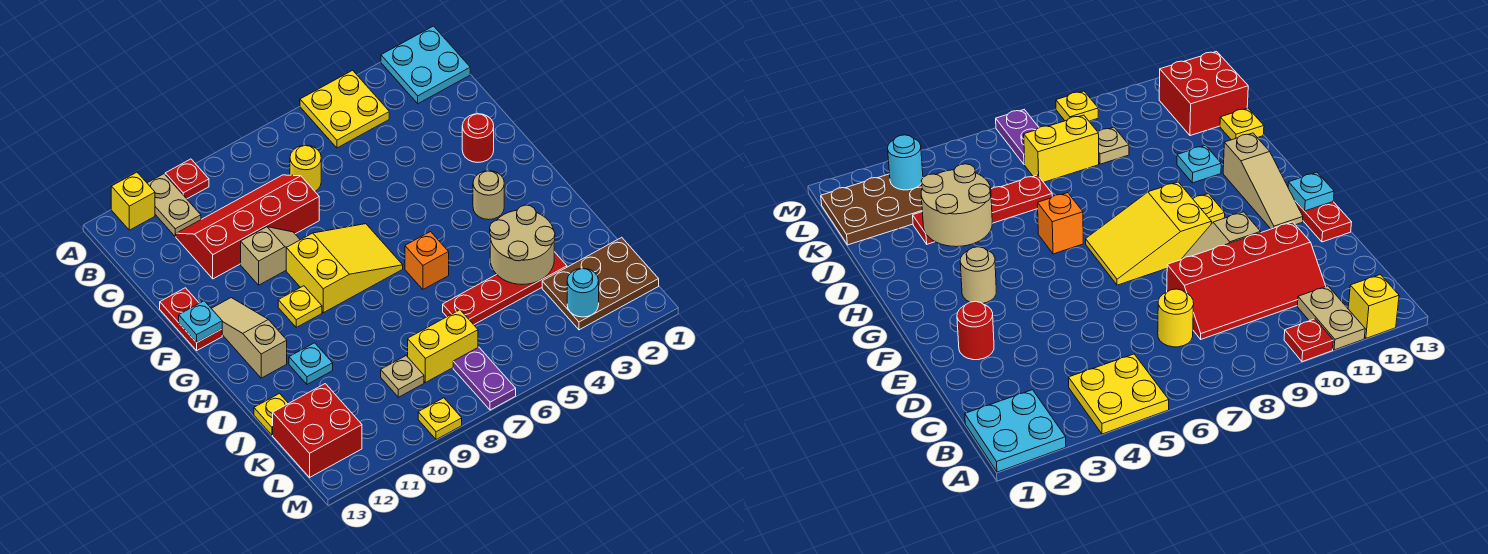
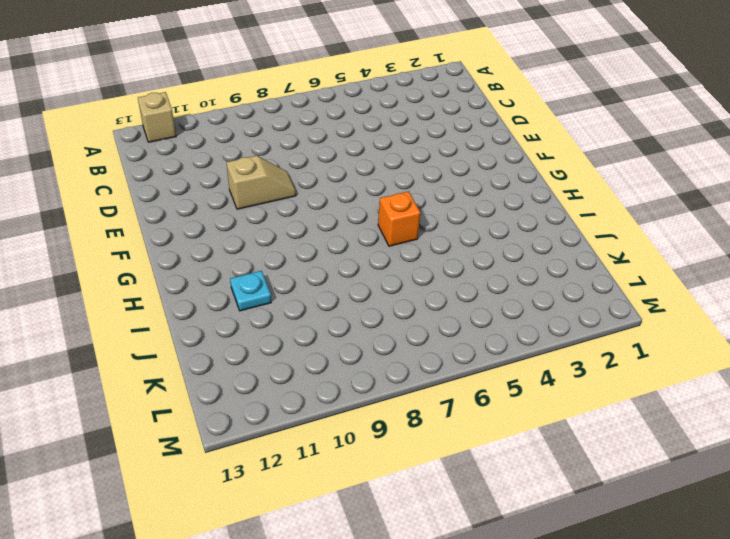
tan 1x1 brick [138,92,176,142] -> yellow 1x1 brick [111,172,155,230]
none -> cyan 2x2 plate [381,26,470,104]
none -> yellow 2x2 plate [300,70,389,148]
none -> red 1x1 plate [165,159,209,199]

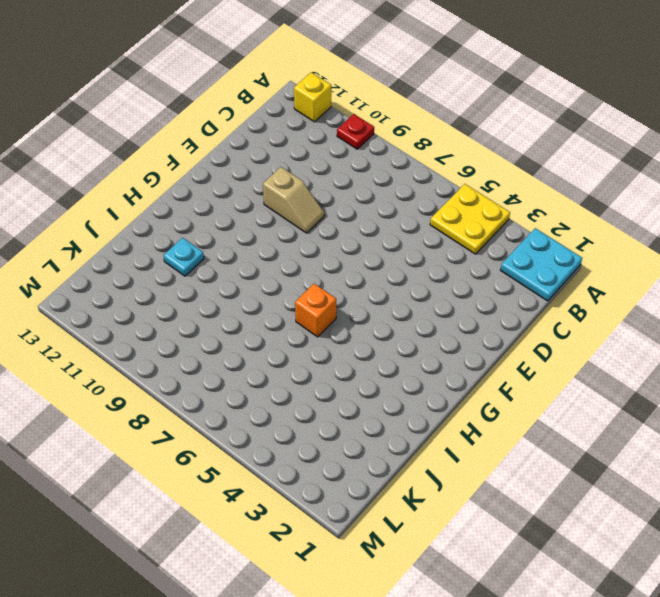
none -> tan 1x2 plate [147,174,201,236]
none -> yellow 1x1 round brick [290,145,321,191]
none -> red 2x4 slope [176,175,319,279]

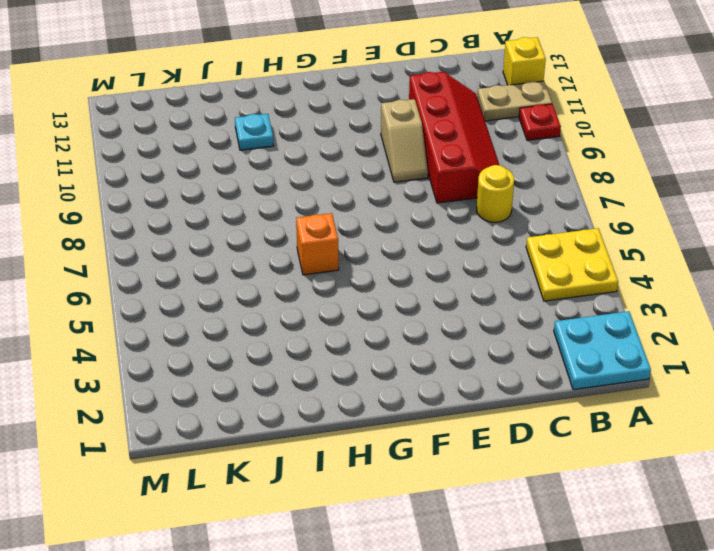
none -> red 1x1 round brick [462,114,494,162]
none -> red 1x2 plate [160,288,222,350]
none -> yellow 2x3 slope [286,224,403,313]

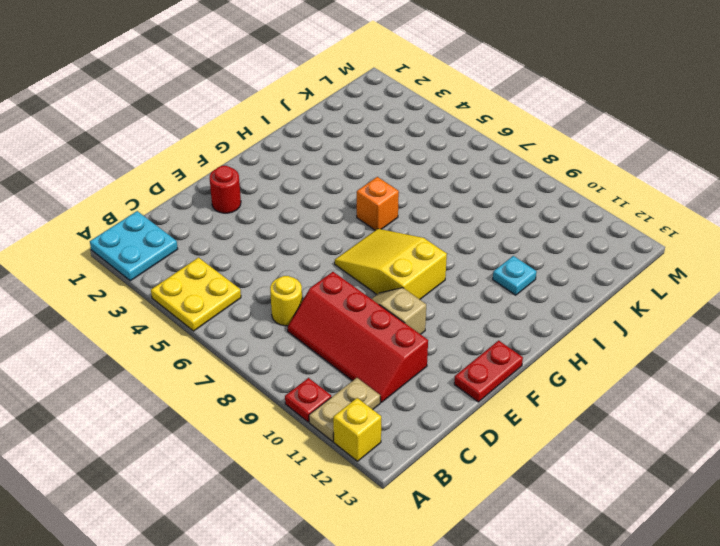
none -> tan 1x3 slope [211,298,287,378]
none -> tan 1x1 round brick [473,171,504,220]
none -> yellow 1x1 plate [278,286,322,327]

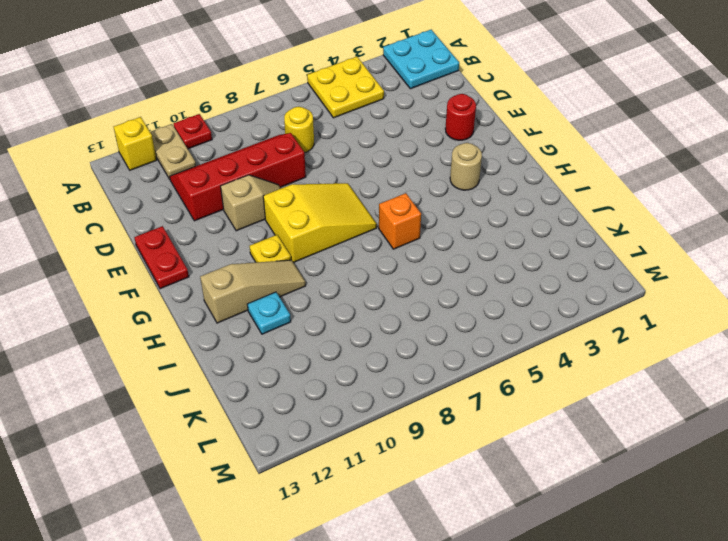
tan 1x3 slope [200,260,306,323] -> tan 1x3 slope turned to [211,298,287,378]
none -> red 1x4 plate [443,252,567,325]
none -> yellow 1x1 plate [254,394,288,435]
none -> brown 2x3 plate [542,237,659,330]

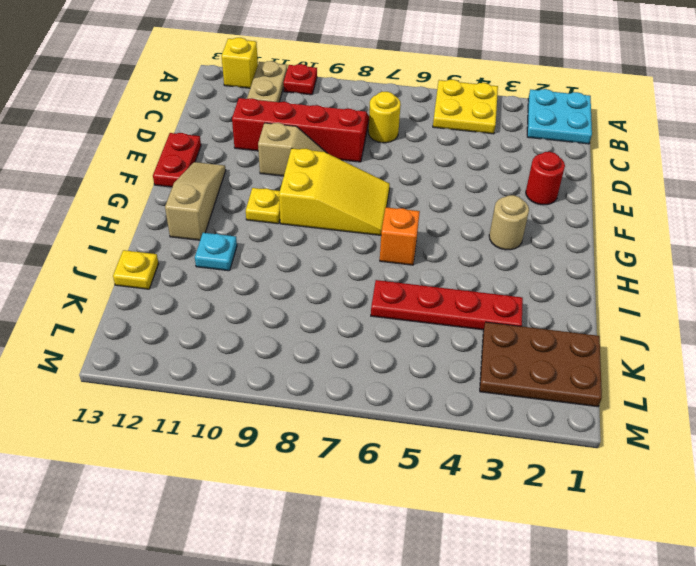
none -> yellow 1x2 brick [408,310,478,383]
none -> tan 1x1 plate [381,356,424,397]
none -> red 2x2 brick [273,384,362,477]

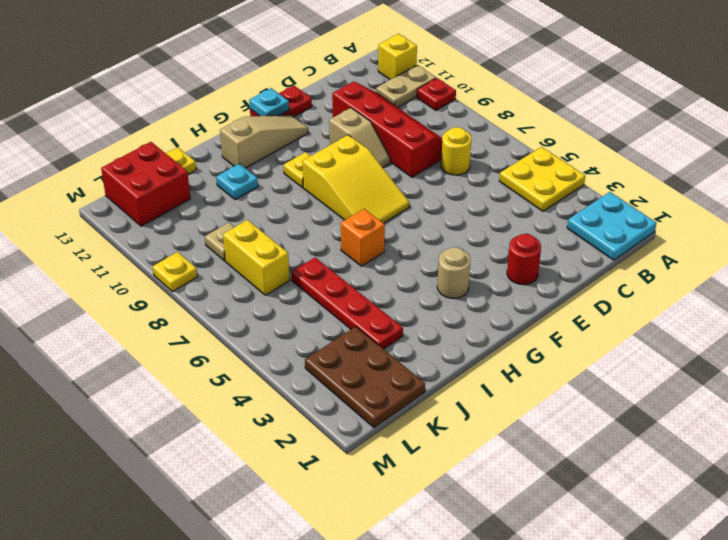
none -> purple 1x2 plate [453,347,516,410]
none -> tan 2x2 round brick [490,205,555,285]
none -> cyan 1x1 round brick [567,268,599,317]

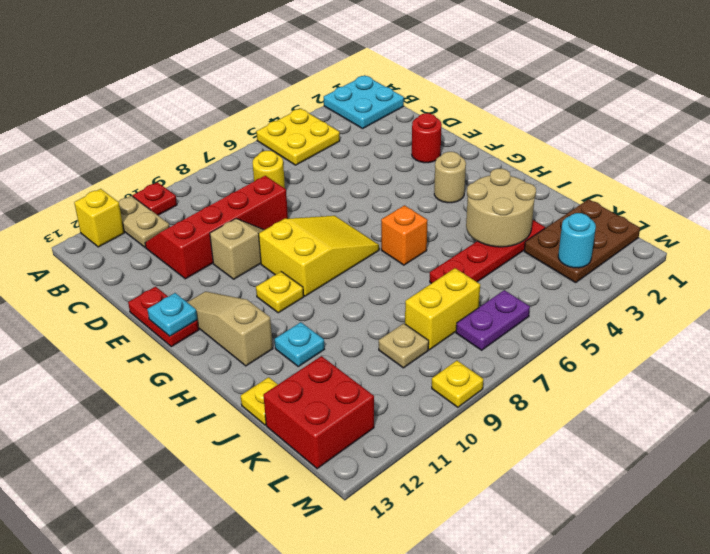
purple 1x2 plate [456,290,530,350] -> purple 1x2 plate turned to [453,347,516,410]

